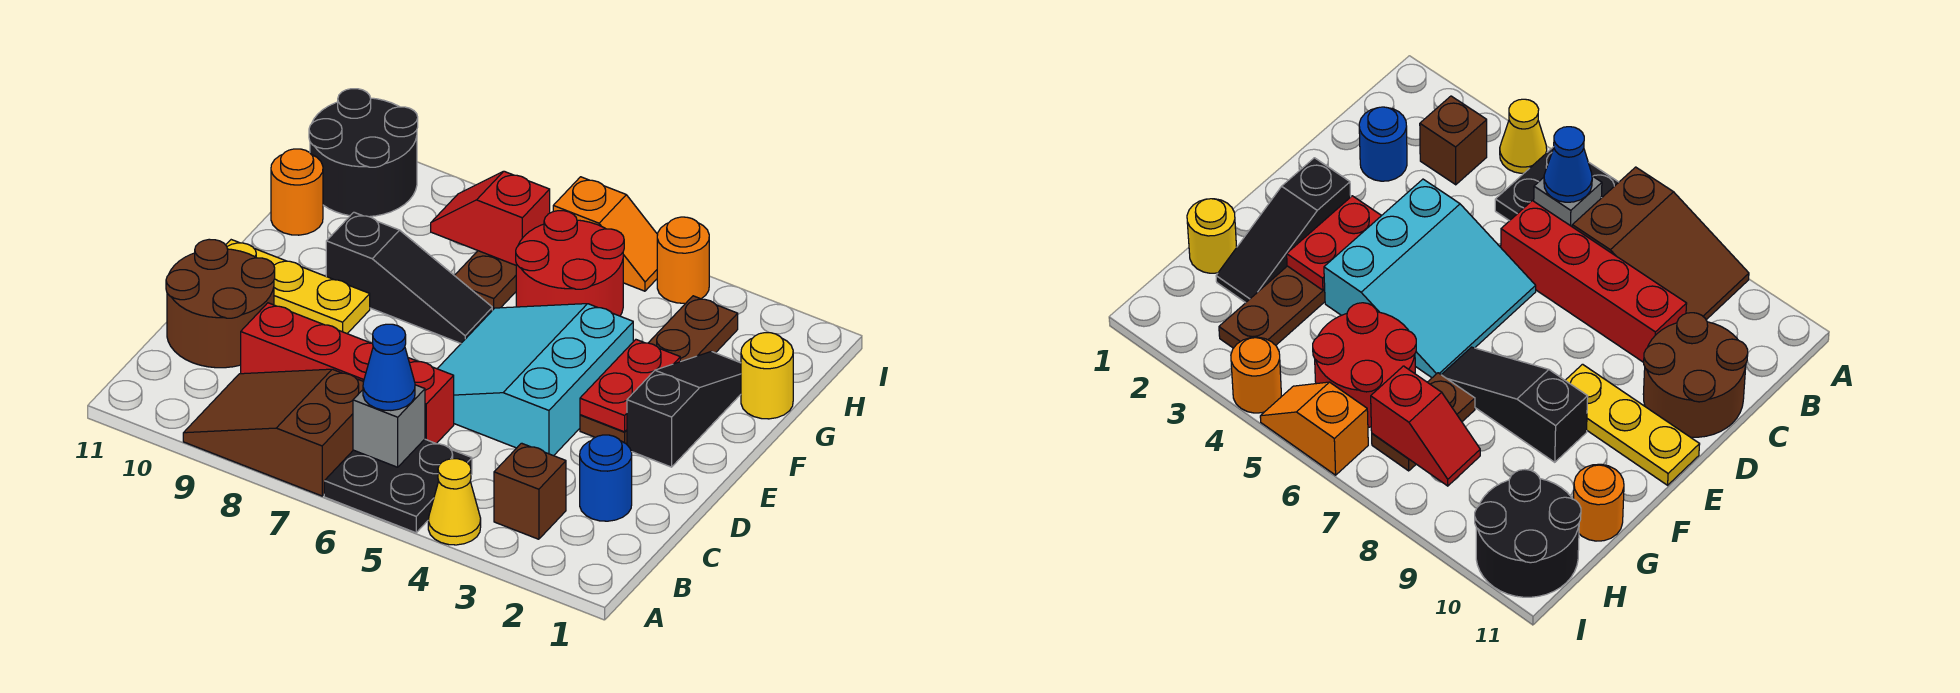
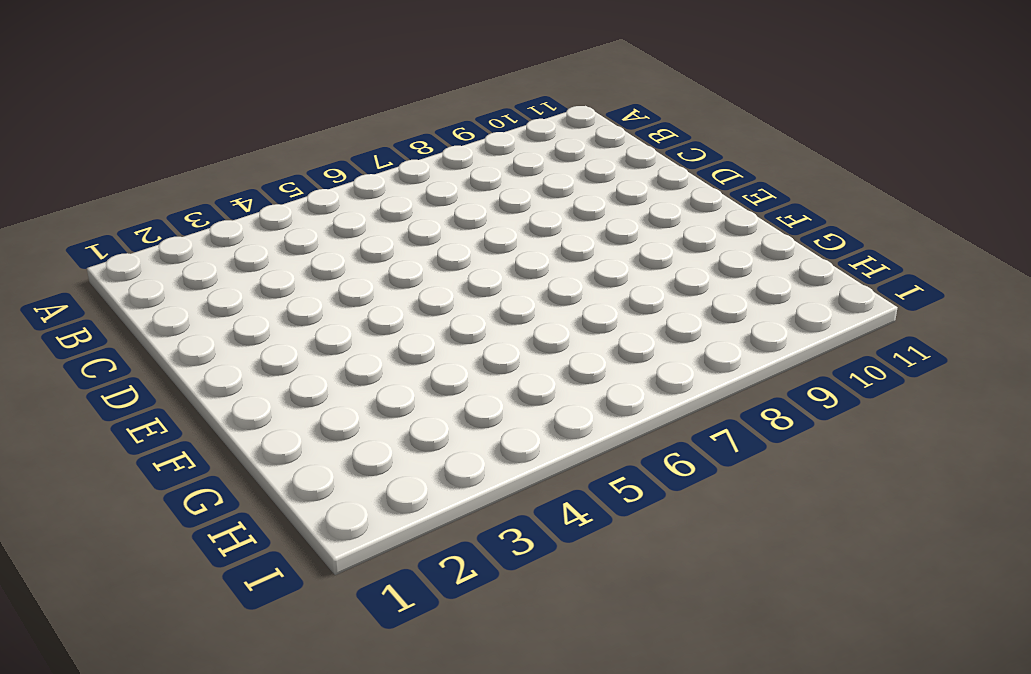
none -> yellow 1x1 cone [428,459,481,545]
none -> black 2x2 plate [324,439,472,533]
none -> brown 2x3 slope [183,369,364,496]

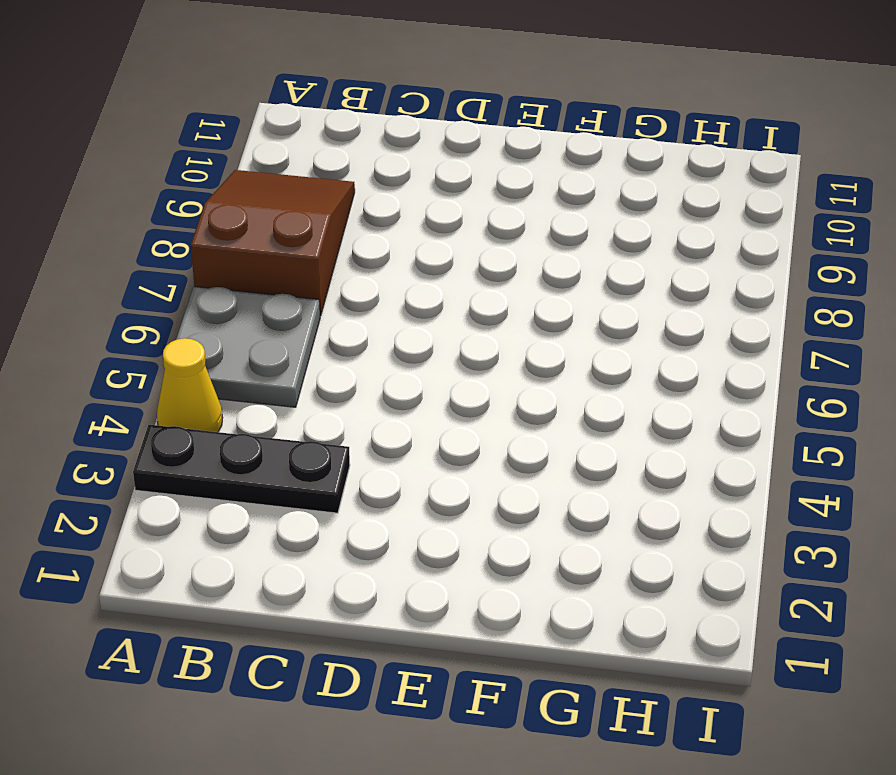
black 1x3 plate [133,425,350,513] -> brown 1x1 brick [494,443,566,539]
grey 2x2 plate [176,287,320,407] -> black 2x2 plate [324,439,472,533]
none -> blue 1x1 round brick [580,435,632,521]
none -> red 1x4 brick [241,303,454,444]
none -> brown 2x2 round brick [166,239,275,368]

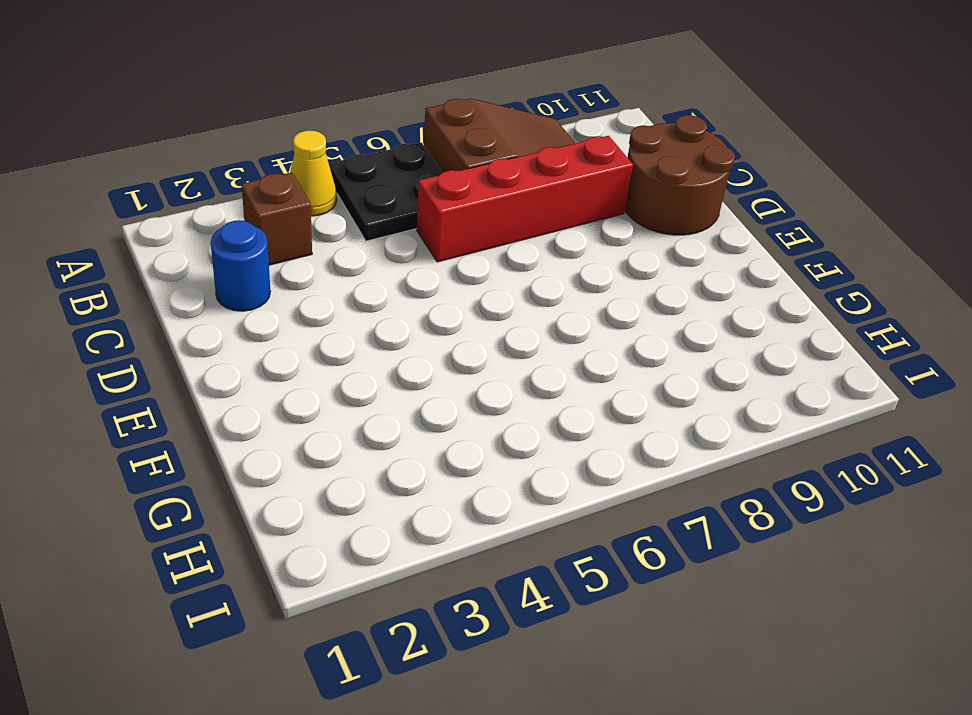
none -> cyan 3x3 slope [437,304,633,456]
none -> black 1x3 slope [627,351,741,467]
none -> brown 1x4 plate [580,296,738,444]

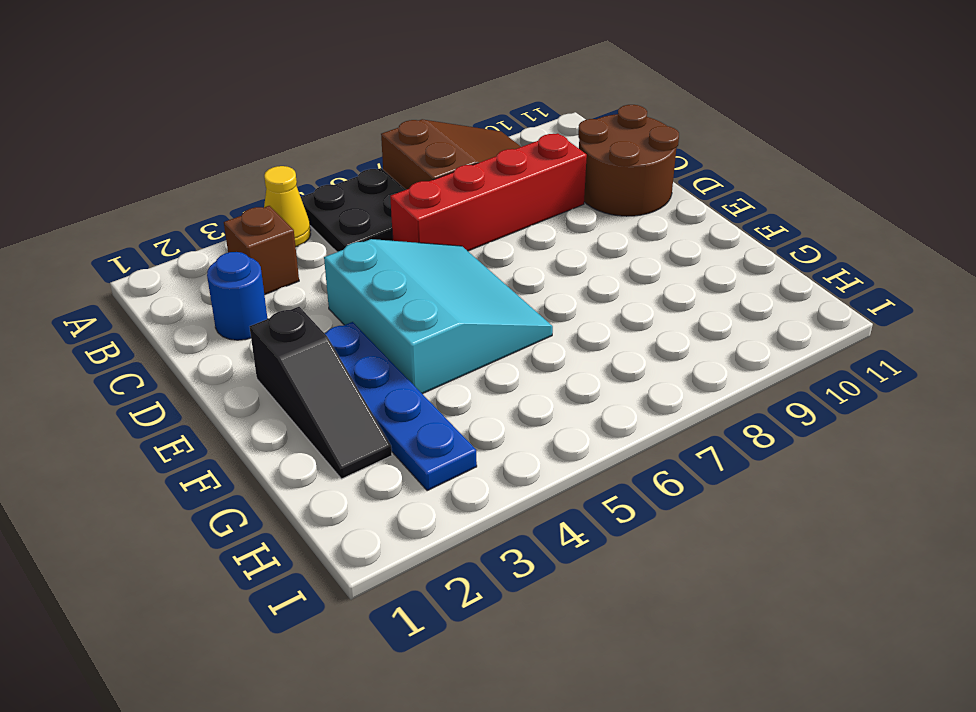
blue 1x4 plate [325,322,477,491] -> brown 1x4 plate [580,296,738,444]
none -> yellow 1x3 plate [226,240,370,334]
none -> black 1x3 slope [326,212,492,343]
none -> yellow 1x1 round brick [741,333,793,419]

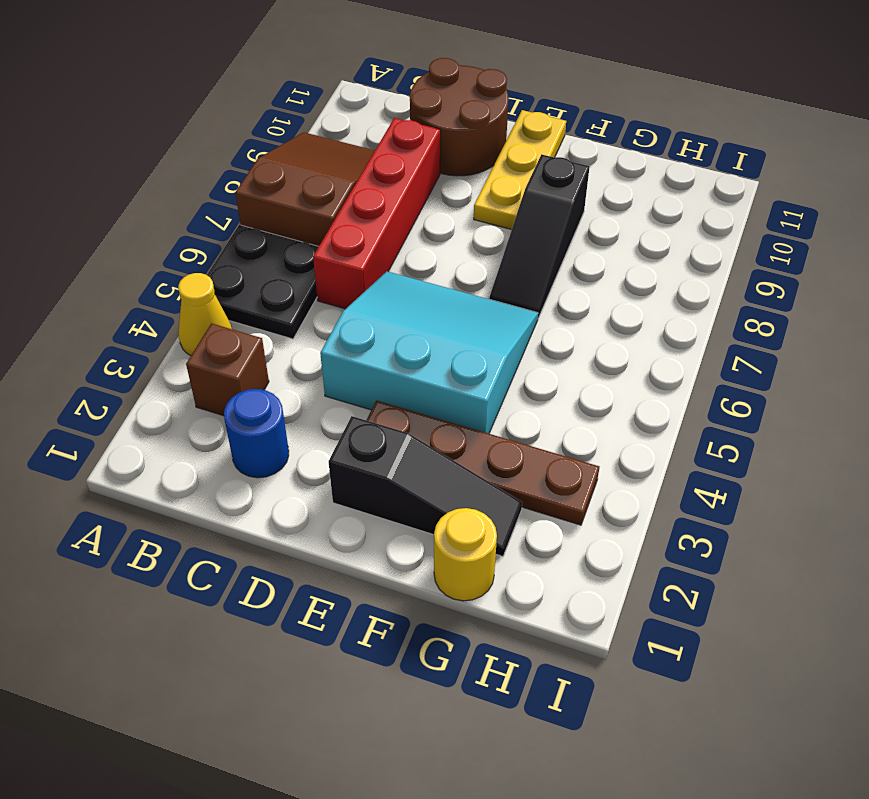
none -> red 2x2 round brick [516,211,624,316]
none -> brown 1x2 plate [454,251,516,310]
none -> orange 1x1 round brick [271,149,323,235]

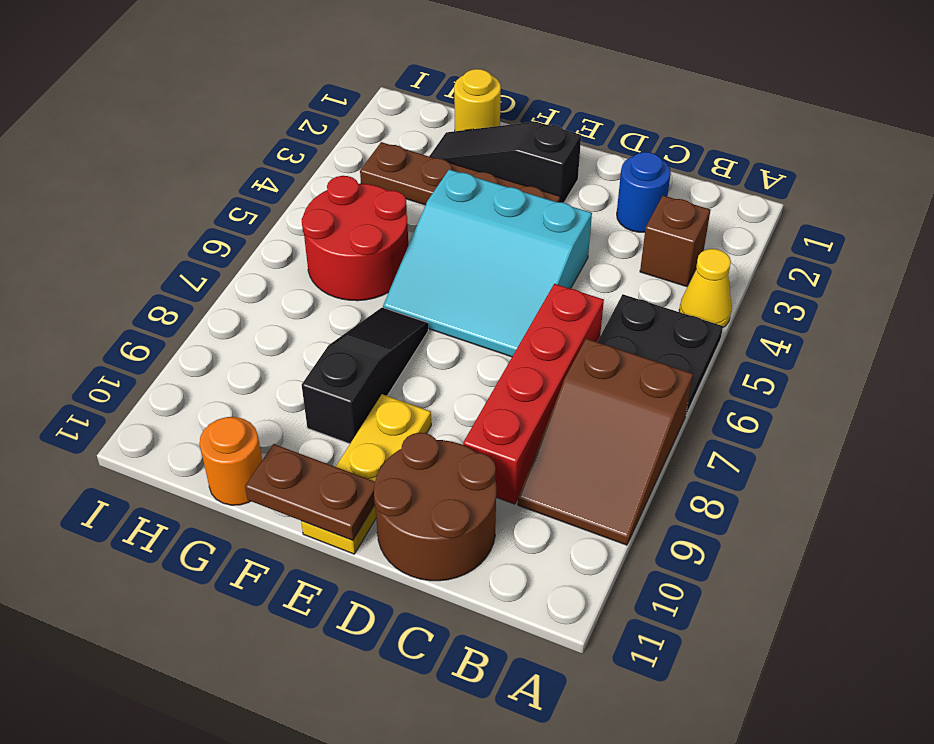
brown 1x2 plate [245,444,375,541] -> brown 1x2 plate moved to [454,251,516,310]
none -> black 2x2 round brick [309,89,418,217]
none -> orange 1x1 round brick [657,217,709,303]
none -> orange 1x2 slope [553,177,658,291]

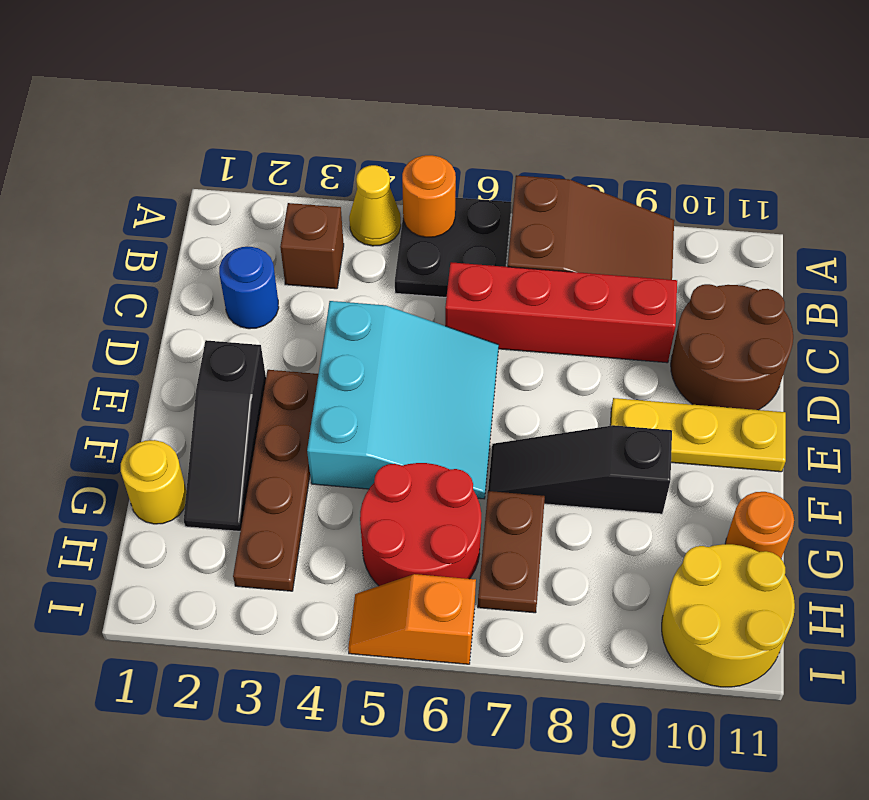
orange 1x1 round brick [402,155,456,237] -> orange 1x1 round brick moved to [657,217,709,303]
yellow 2x2 round brick [662,544,795,687] -> black 2x2 round brick [309,89,418,217]
none -> grey 1x1 brick [353,385,425,467]
none -> red 1x2 plate [580,340,680,432]
none -> red 1x2 slope [431,171,550,265]

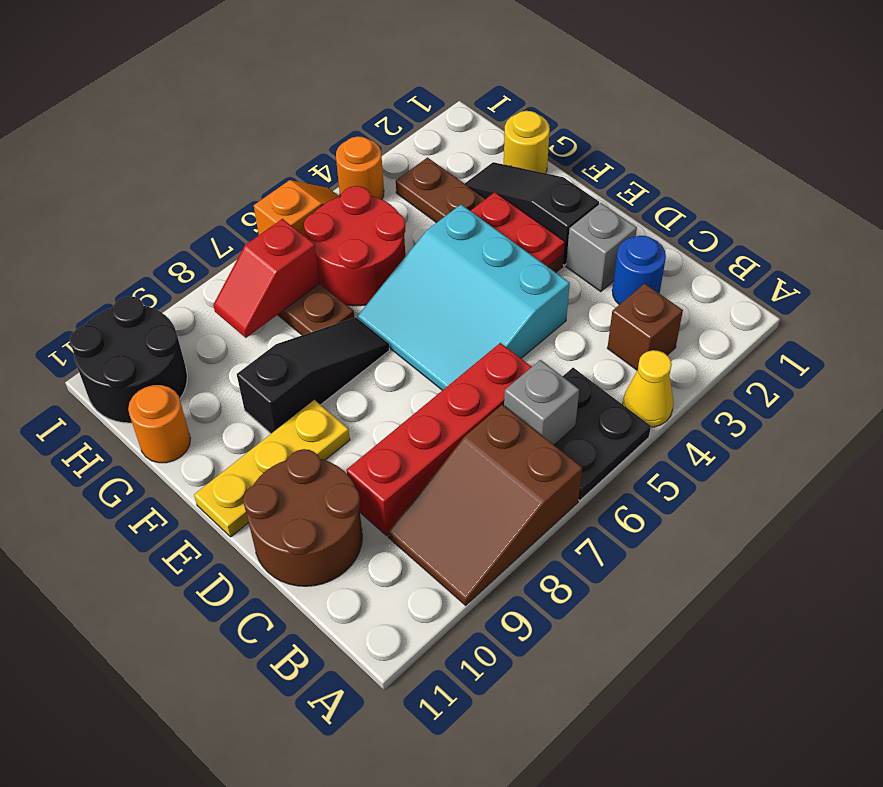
grey 1x1 brick [566,203,637,292] -> none
none -> blue 1x1 cone [363,324,415,410]

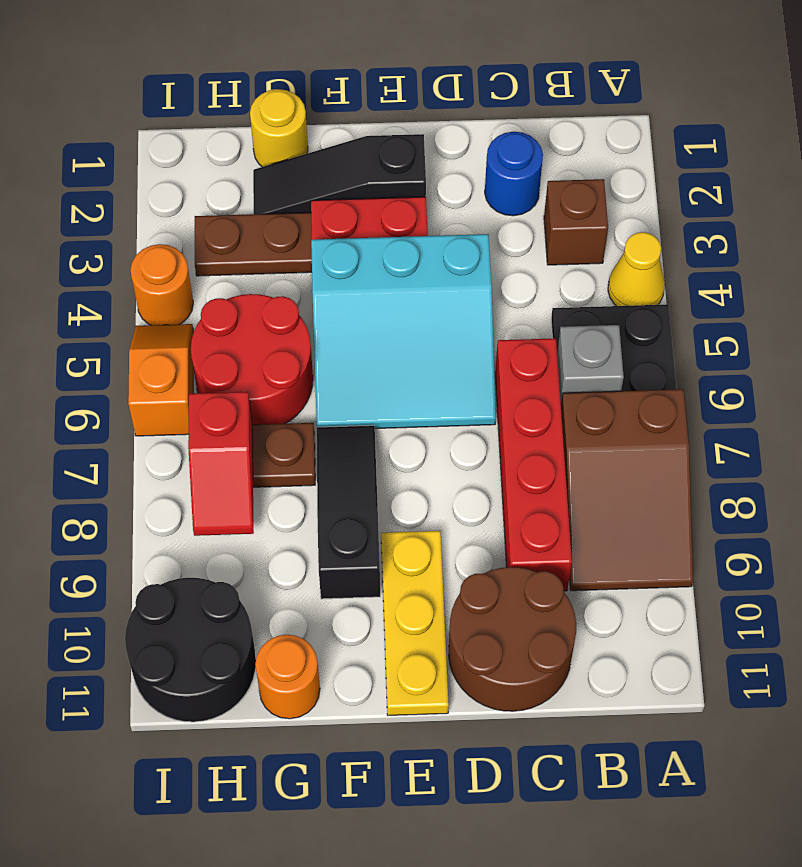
none -> blue 1x1 cone [363,324,415,410]

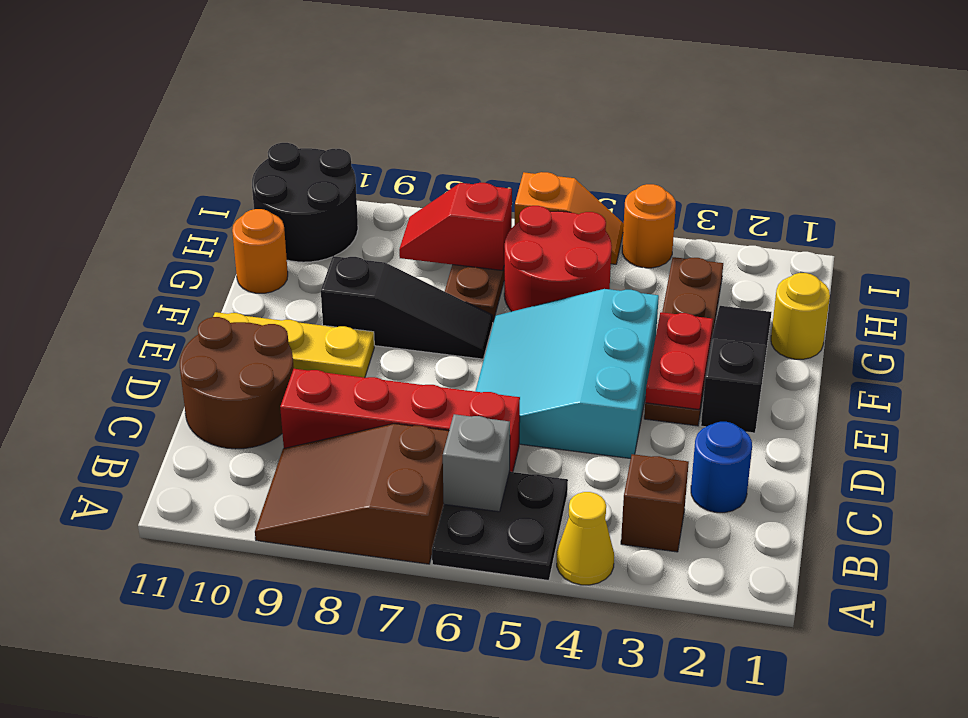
none -> blue 1x1 cone [363,324,415,410]

